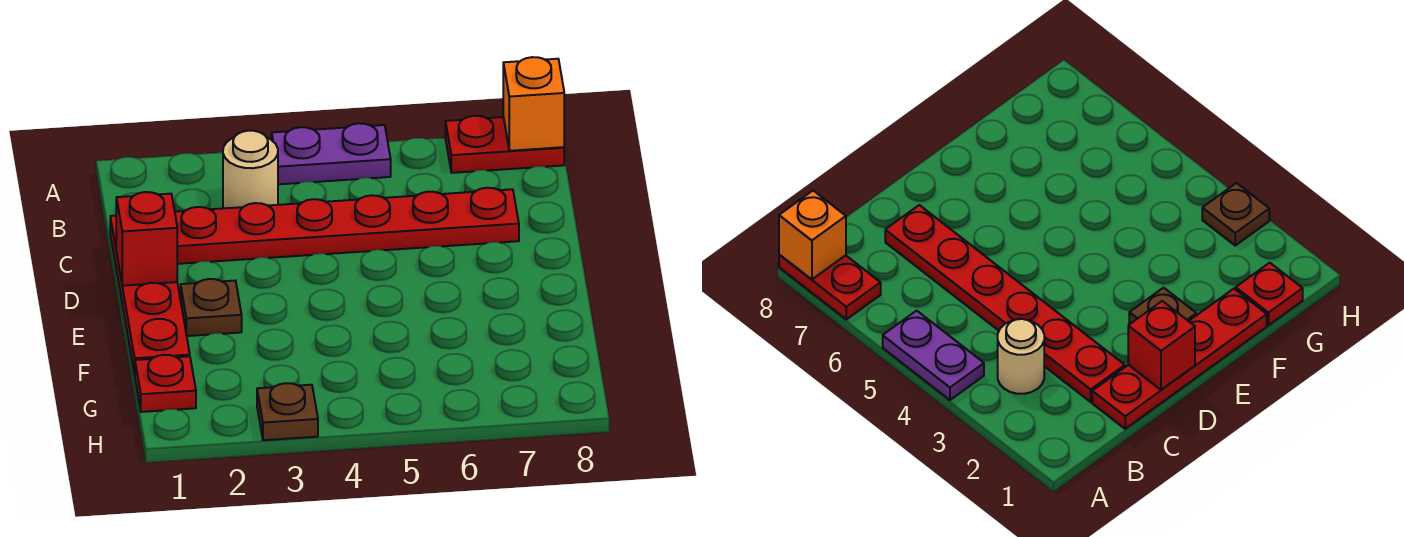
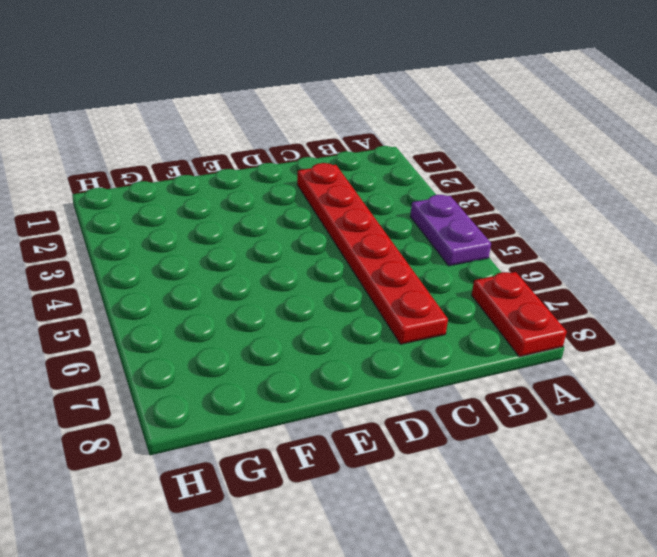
none -> tan 1x1 round brick [223,131,278,208]
none -> red 1x4 plate [110,216,190,375]

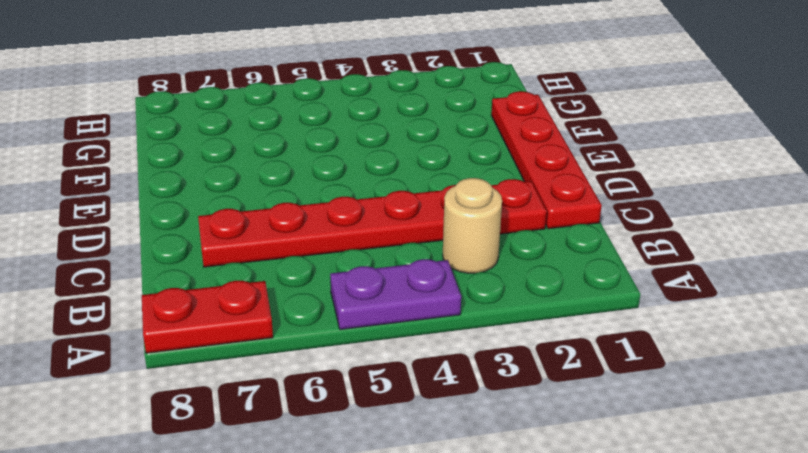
none -> brown 1x1 plate [181,279,242,336]
none -> red 1x1 plate [135,355,196,412]

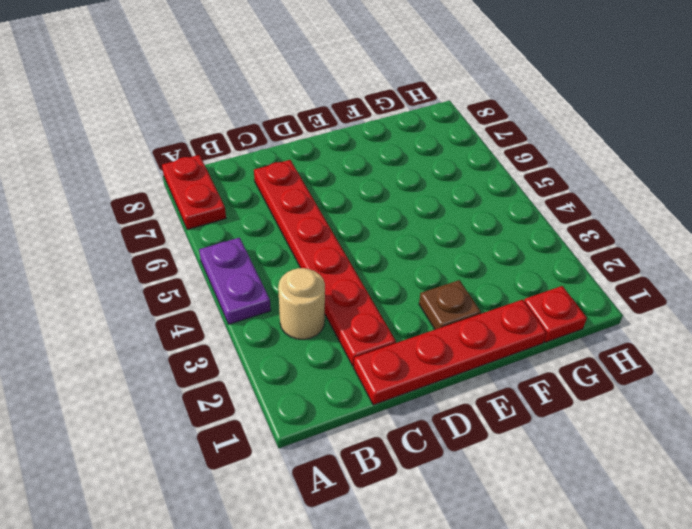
none -> brown 1x1 plate [257,383,318,440]
none -> orange 1x1 brick [503,57,564,151]

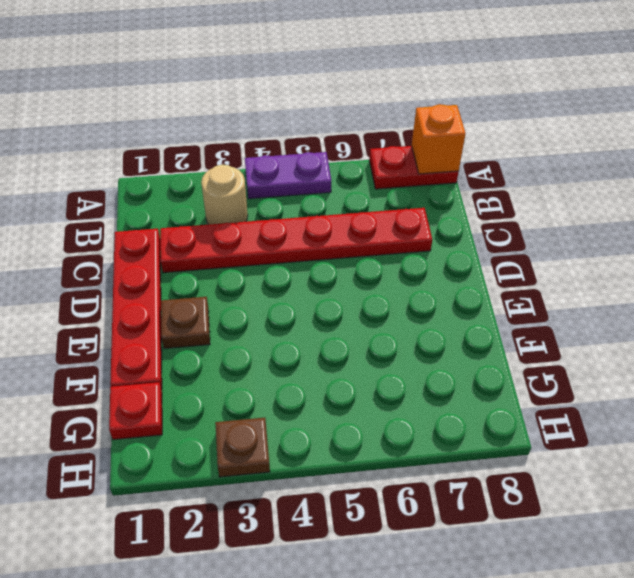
none -> red 1x1 brick [116,192,177,286]

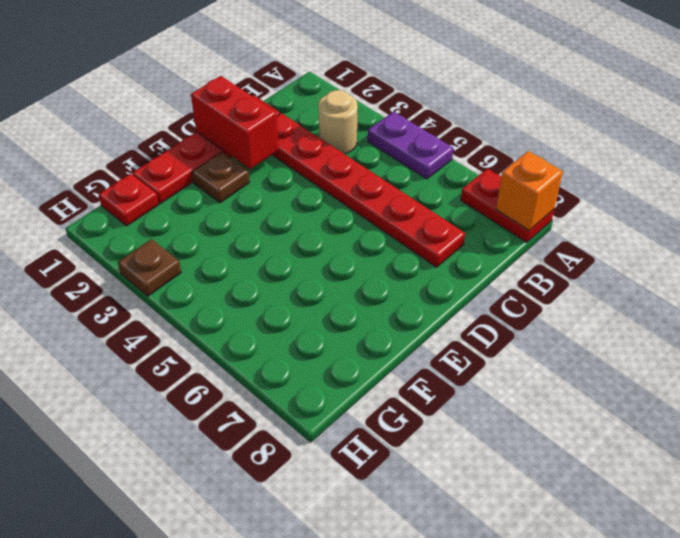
red 1x2 brick [191,76,279,169] -> red 1x1 brick [116,192,177,286]

